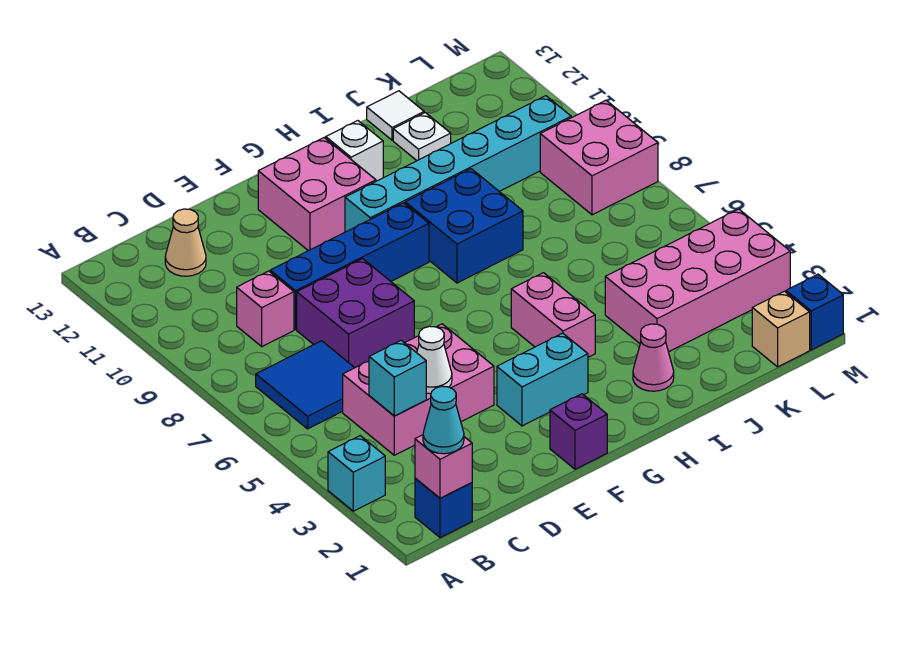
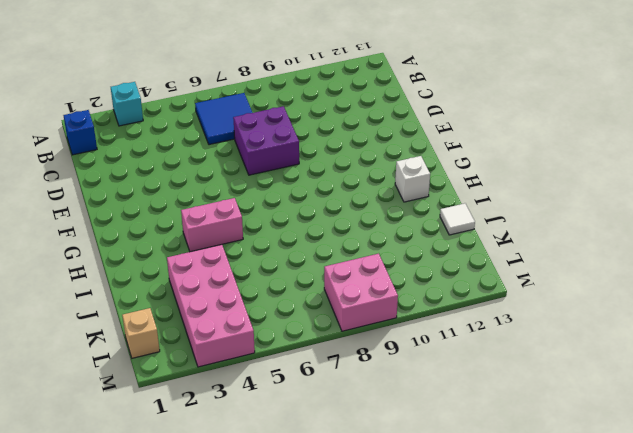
none -> pink 2x3 brick [343,324,494,455]
none -> pink 1x1 brick [237,271,294,347]
none -> tan 1x1 cone [165,209,206,276]

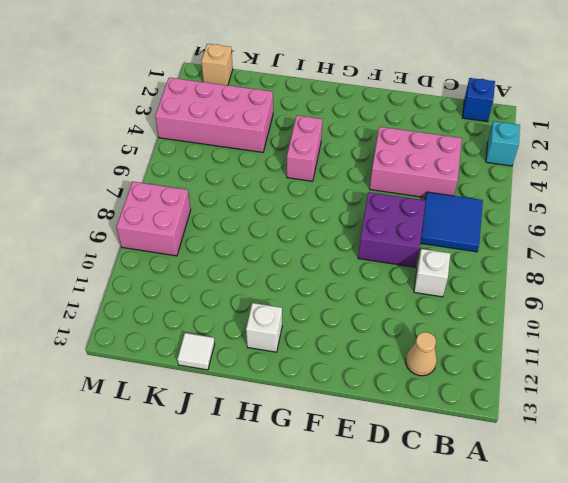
white 1x1 brick [414,249,450,297] -> pink 1x1 brick [237,271,294,347]
none -> blue 1x4 brick [270,203,429,329]
none -> purple 1x1 brick [550,394,607,469]
none -> cyan 1x2 brick [497,333,588,426]

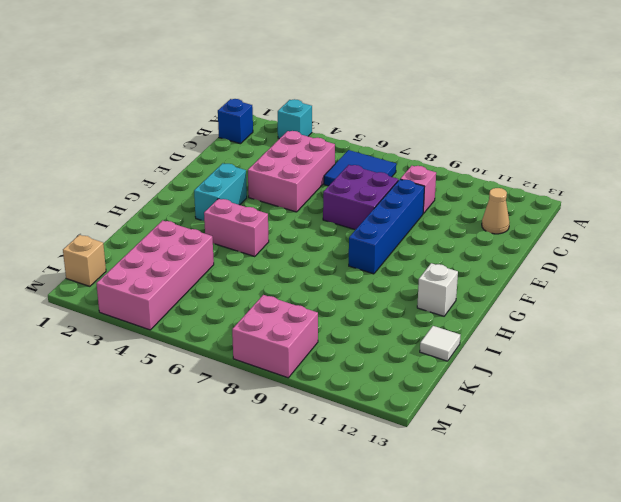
none -> purple 1x1 brick [550,394,607,469]
none -> pink 2x2 brick [258,138,376,251]
none -> cyan 1x6 brick [345,96,571,232]

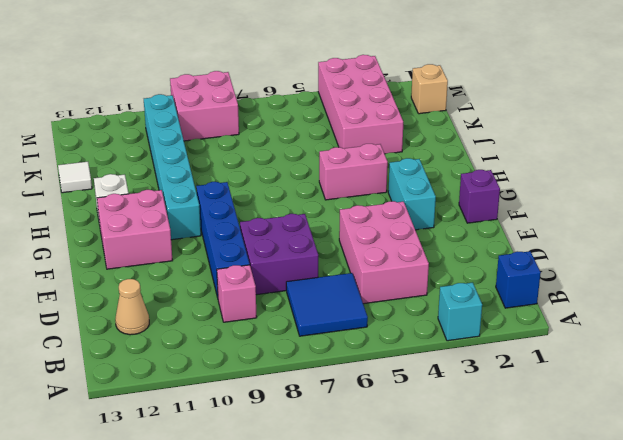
none -> blue 2x2 brick [405,169,523,283]
none -> pink 1x1 cone [633,324,674,391]
none -> white 1x1 plate [393,113,451,161]

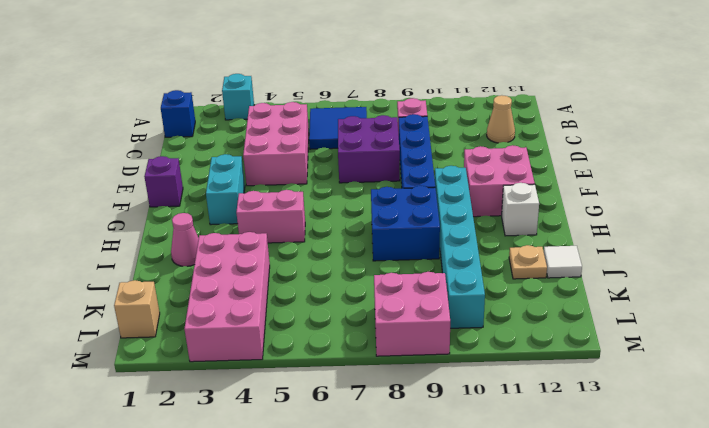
tan 1x1 plate [509,245,547,279] -> white 1x1 plate [393,113,451,161]
none -> blue 1x1 brick [786,274,843,350]
none -> pink 1x1 brick [415,435,472,498]
none -> cyan 1x1 brick [369,340,426,416]

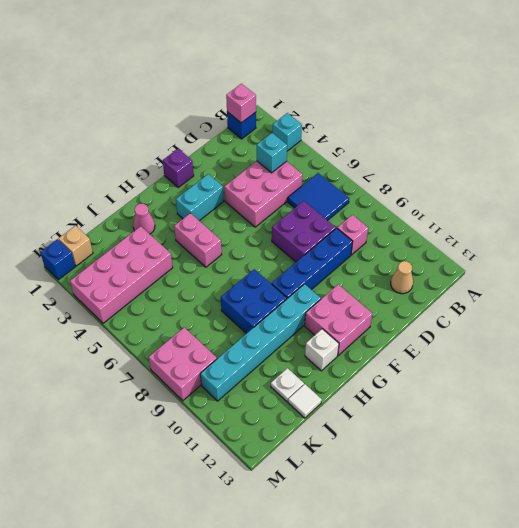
none -> white 1x1 cone [417,326,452,394]
none -> cyan 1x1 cone [423,386,464,454]

